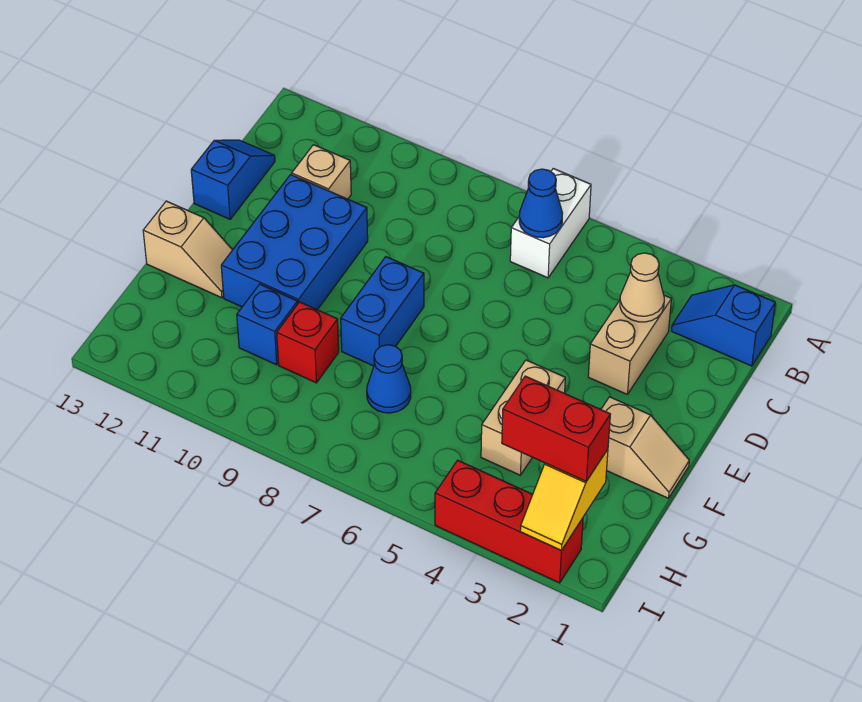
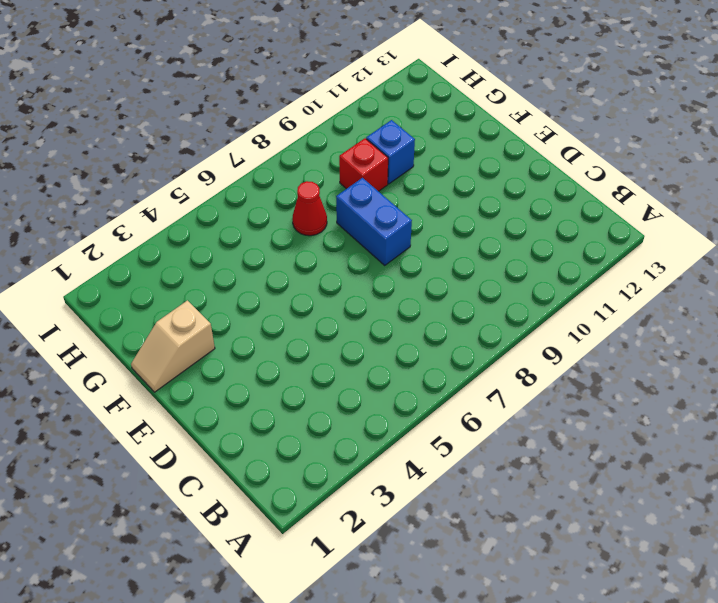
red 1x1 cone [292,181,327,236] -> blue 1x1 cone [367,345,411,413]
none -> white 1x2 brick [510,169,591,278]
none -> blue 1x2 slope [672,285,775,366]
none -> tan 1x2 brick [588,295,671,395]

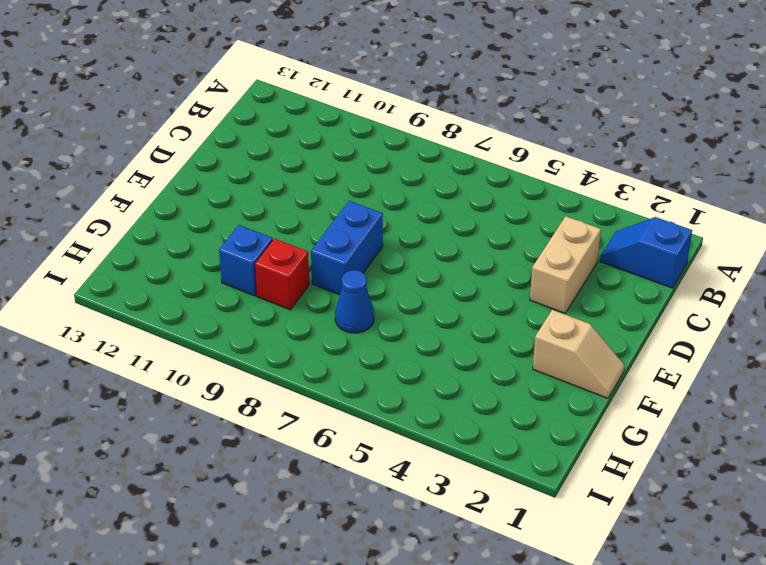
none -> white 1x2 brick [510,169,591,278]
none -> tan 1x1 brick [292,145,351,199]
none -> blue 1x2 slope [191,140,275,219]

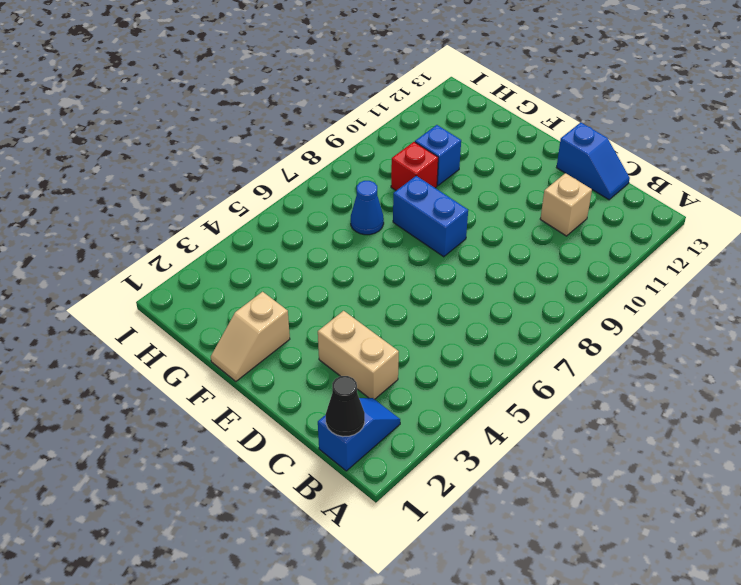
black 1x1 cone [326,376,365,437] -> none
none -> white 1x2 brick [510,169,591,278]
none -> blue 2x3 brick [221,175,368,310]
none -> tan 1x2 brick [481,360,565,475]

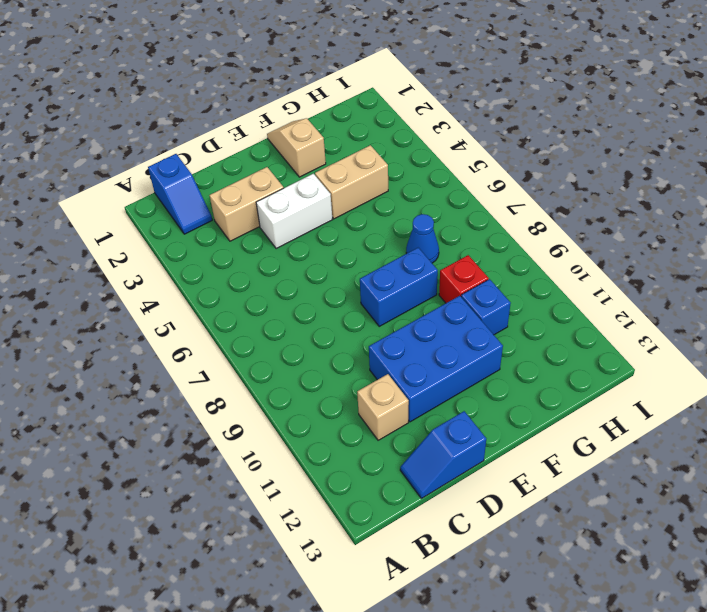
white 1x2 brick [256,174,333,249] -> white 1x2 brick moved to [510,169,591,278]
none -> tan 1x2 slope [143,201,232,298]
none -> red 1x3 brick [435,460,583,583]
none -> blue 1x1 cone [519,169,563,238]

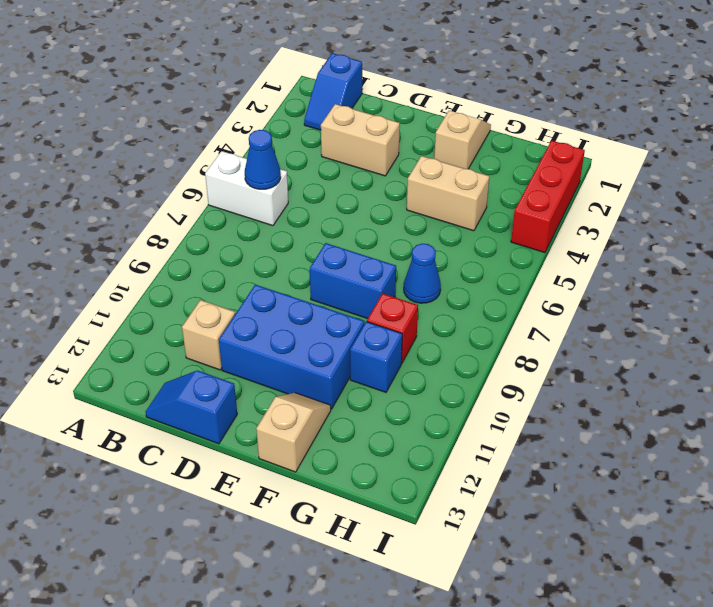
none -> tan 1x1 cone [620,253,664,322]
none -> yellow 1x2 slope [520,449,608,551]
none -> red 1x2 brick [502,376,610,481]

